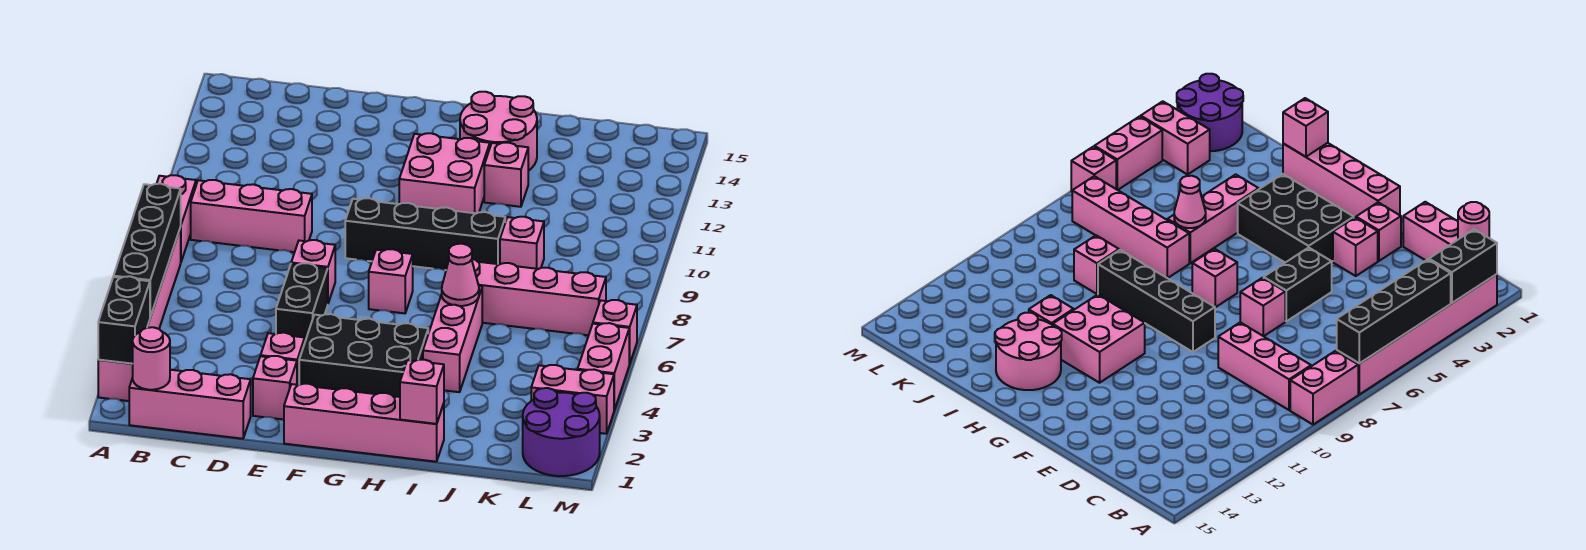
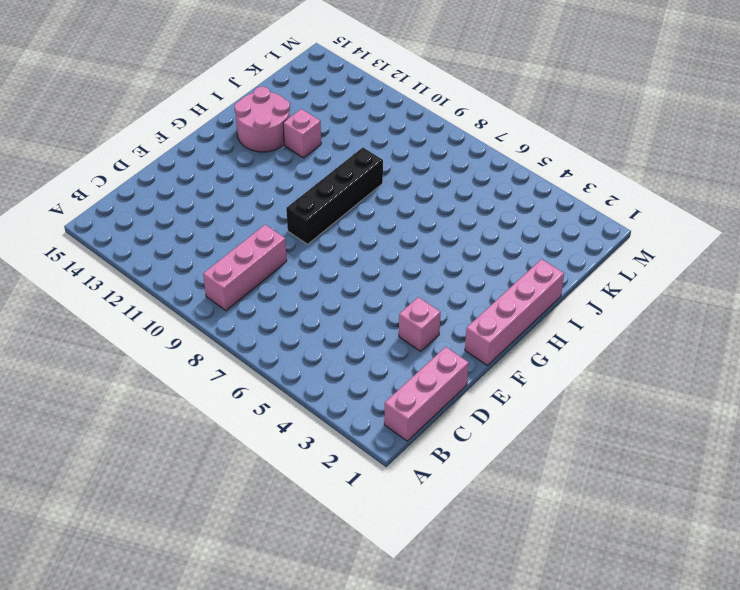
none -> pink 1x6 brick [98,227,181,401]
none -> pink 1x2 brick [157,175,196,261]
none -> pink 1x1 brick [253,356,297,419]

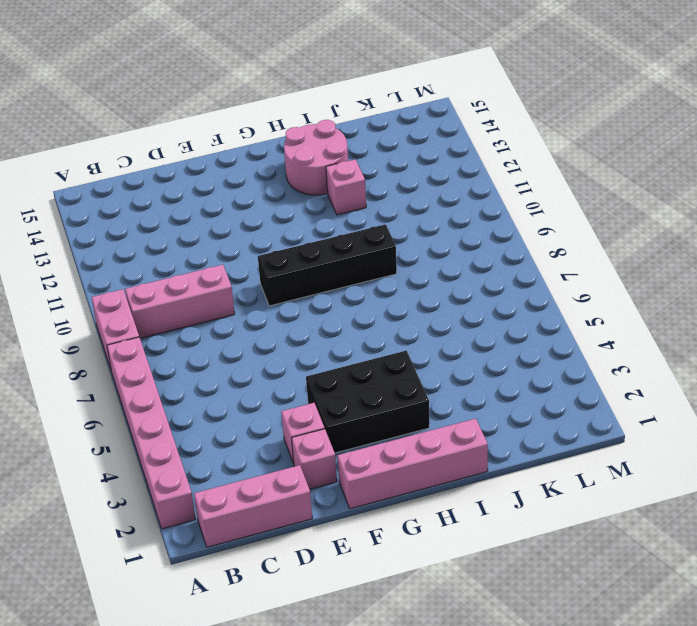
none -> black 1x2 brick [276,263,328,341]
none -> pink 1x1 brick [291,240,335,303]
none -> pink 1x1 brick [369,249,413,313]

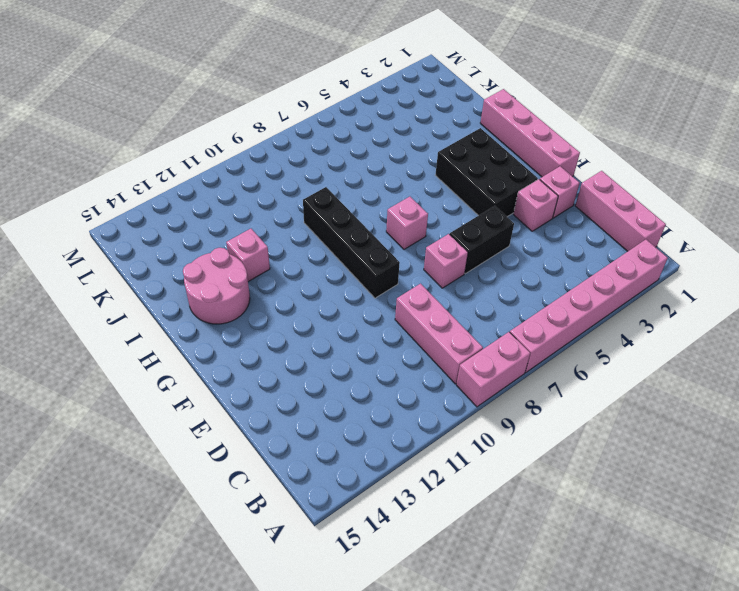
none -> pink 2x2 brick [399,133,490,213]
none -> pink 1x3 brick [423,286,482,392]
none -> pink 1x4 brick [472,259,606,335]

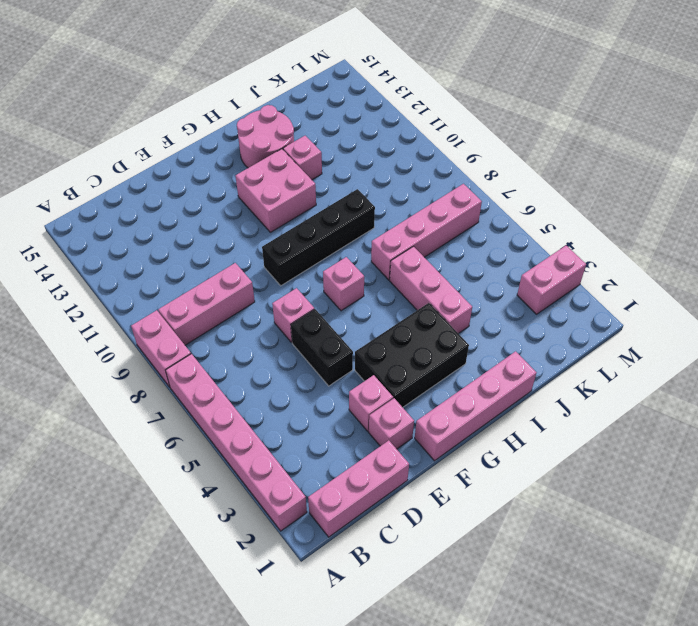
none -> pink 1x1 brick [500,217,544,269]
none -> purple 2x2 round brick [523,388,600,476]
none -> pink 1x2 brick [578,323,629,410]

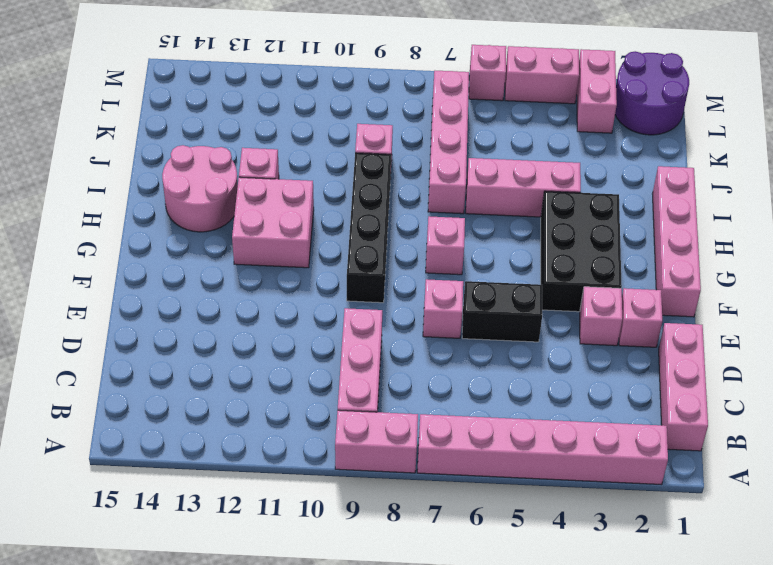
none -> black 1x2 brick [98,276,150,364]
none -> black 1x4 brick [114,184,181,317]
none -> pink 1x1 round brick [133,327,170,390]

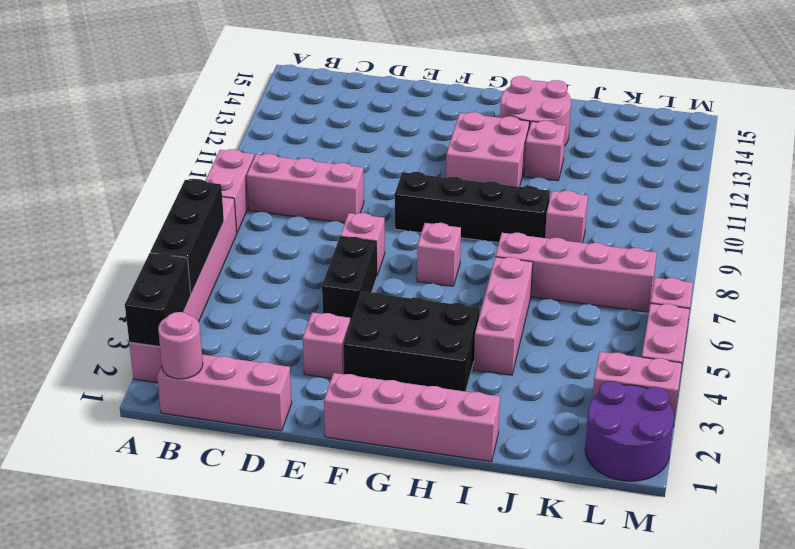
black 1x3 brick [150,179,224,294] -> black 1x4 brick [114,184,181,317]
none -> pink 1x1 brick [253,356,297,419]
none -> pink 1x1 brick [400,360,444,424]
none -> pink 1x1 cone [442,244,479,306]

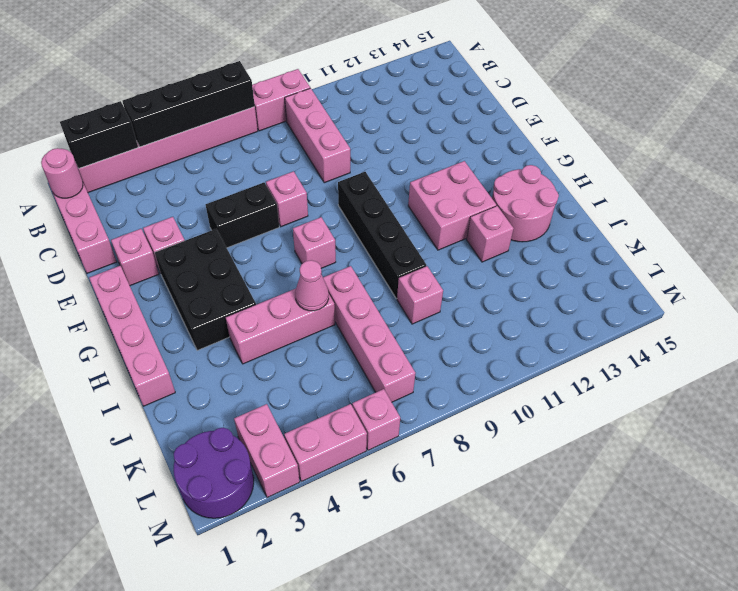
none -> pink 1x1 brick [400,360,444,424]

